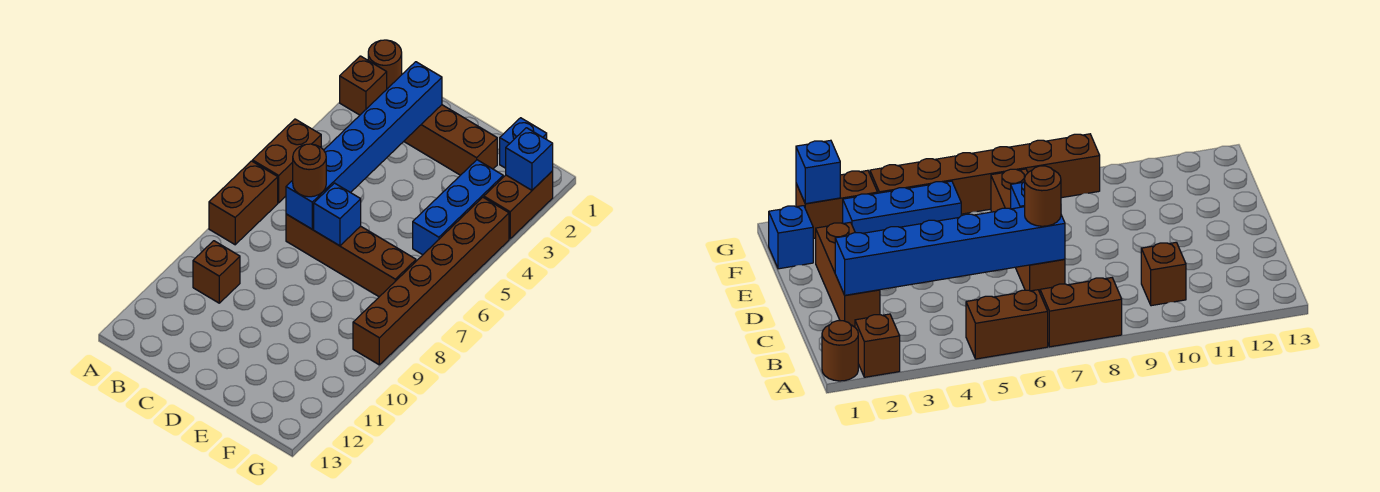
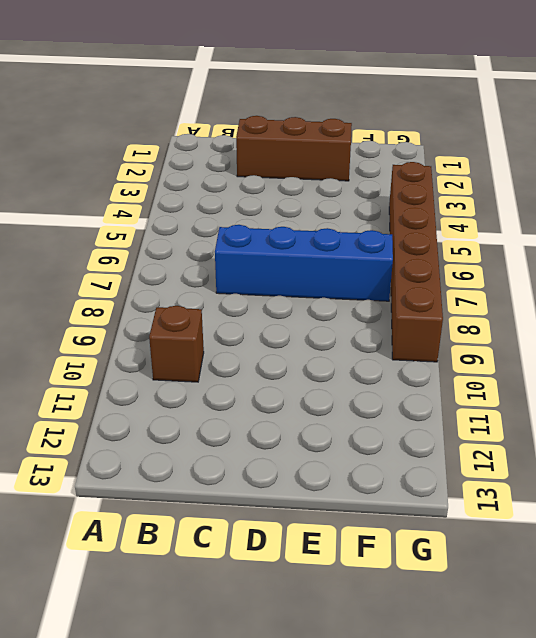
blue 1x4 brick [215,225,393,301] -> brown 1x4 brick [286,214,416,297]
none -> brown 1x1 round brick [368,40,402,89]
none -> brown 1x1 brick [340,56,387,115]
none -> brown 1x2 brick [252,119,321,203]

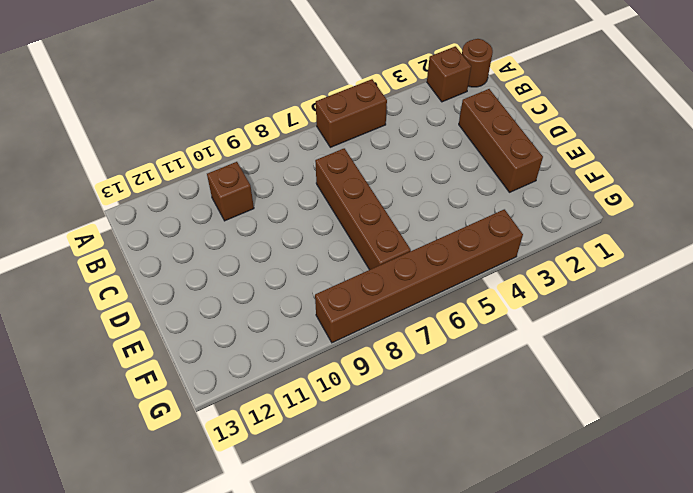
none -> brown 1x2 brick [209,161,278,245]
none -> blue 1x1 brick [500,118,547,168]
none -> blue 1x3 brick [413,160,503,255]

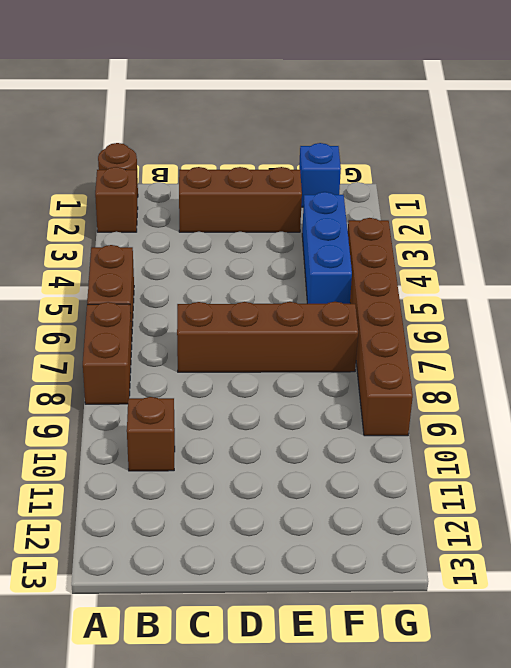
none -> brown 1x2 brick [484,171,553,239]
none -> blue 1x6 brick [286,62,442,229]
none -> blue 1x1 brick [314,183,361,246]

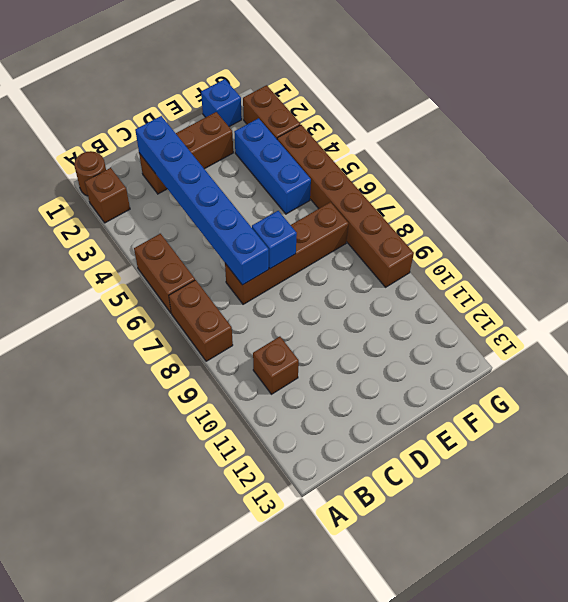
none -> blue 1x1 brick [506,128,553,190]
none -> brown 1x1 round brick [293,144,326,197]

